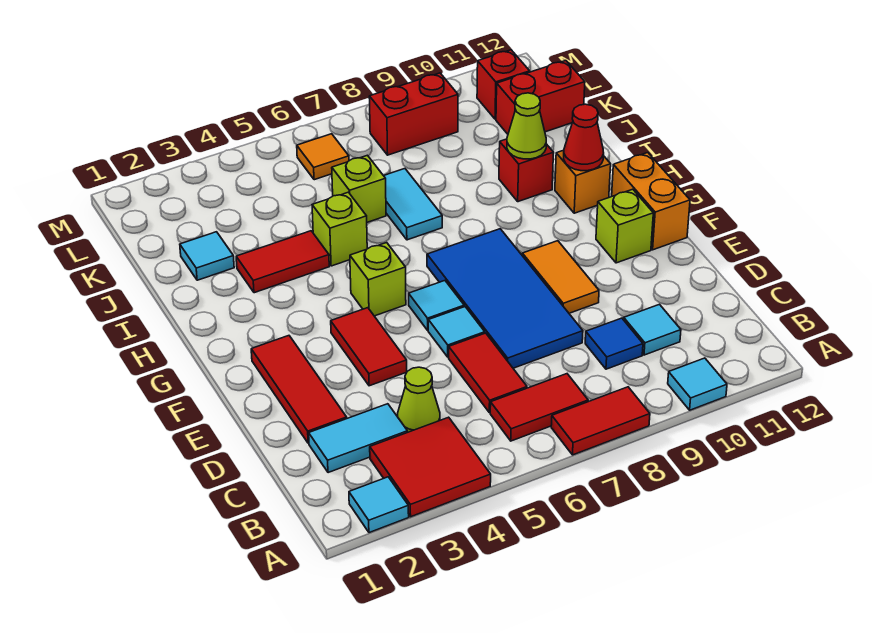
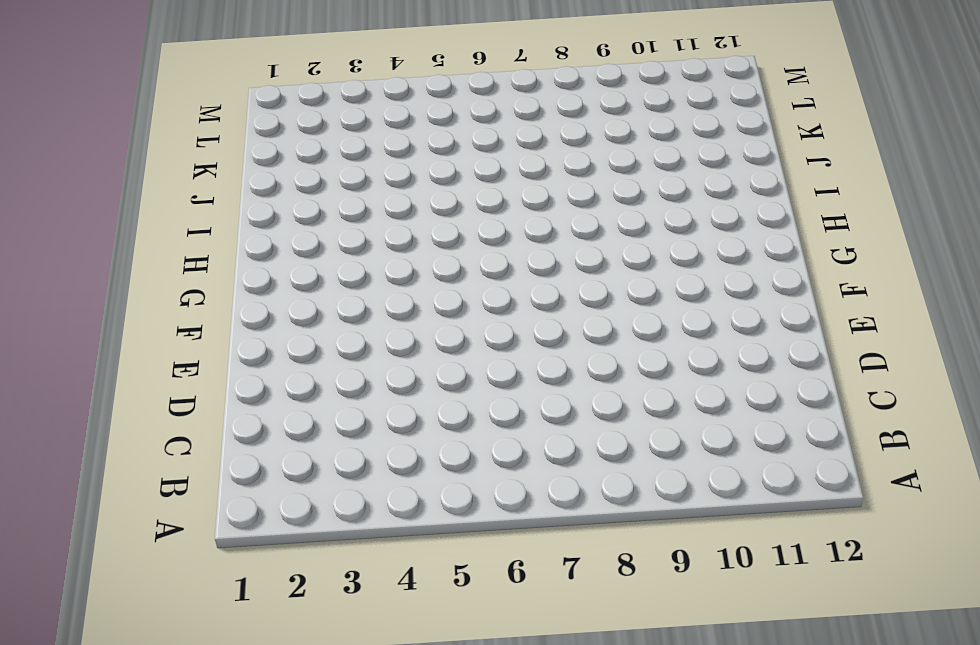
none -> cyan 1x1 tile [349,477,409,533]
none -> red 2x2 tile [370,417,491,517]
none -> red 1x2 tile [551,387,650,455]
none -> cyan 1x1 tile [668,358,727,410]

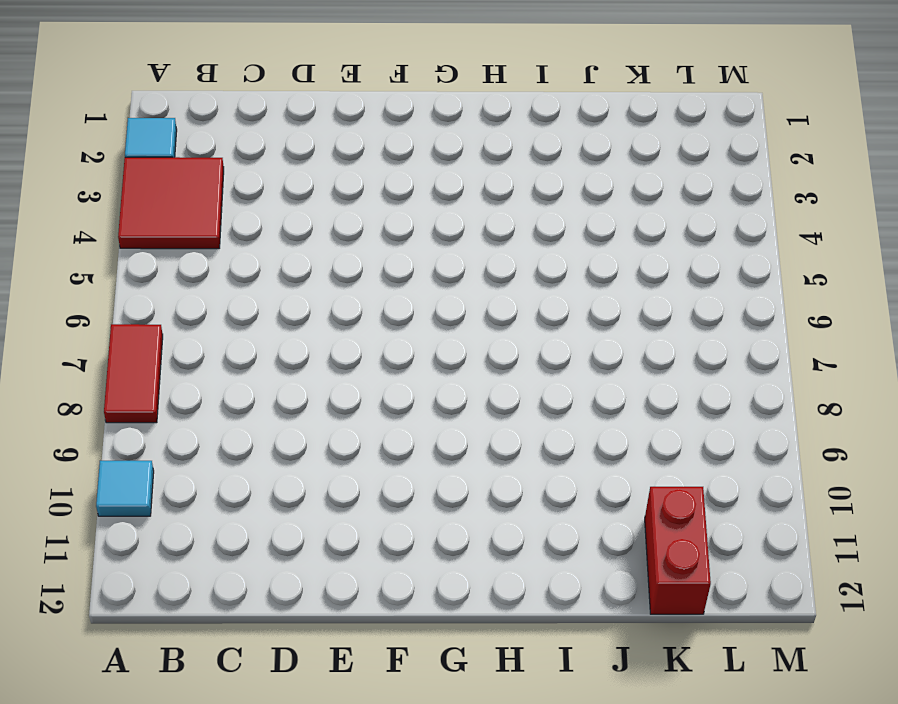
none -> red 1x2 tile [490,374,588,441]
none -> cyan 1x2 tile [309,404,407,473]
none -> lime 1x1 cone [398,367,440,432]
none -> red 1x2 tile [449,333,527,413]

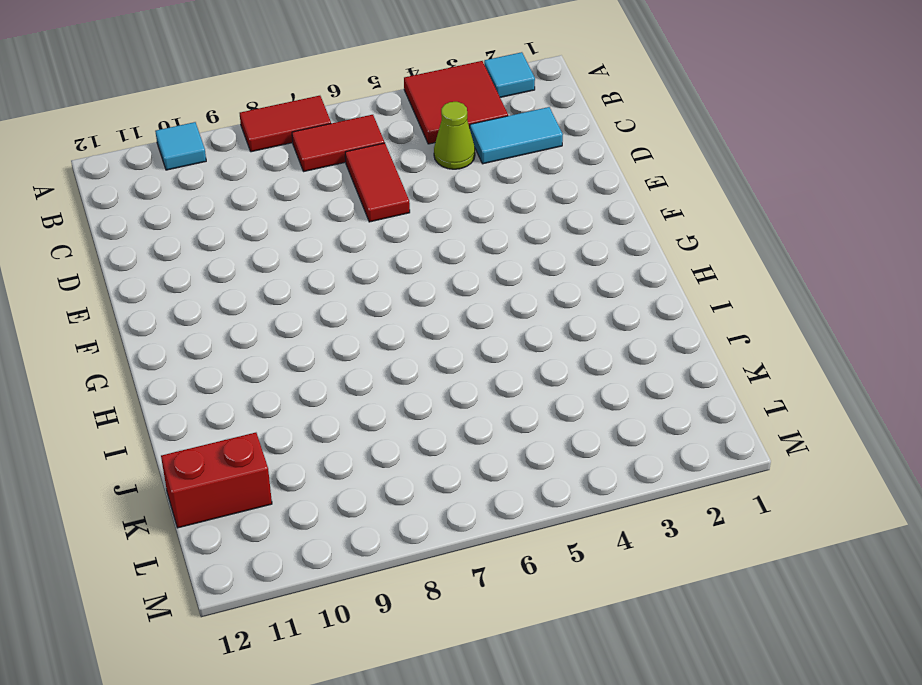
none -> blue 1x1 tile [585,318,643,369]
none -> cyan 1x1 tile [624,304,681,355]
none -> red 1x3 tile [251,336,347,443]
none -> blue 2x4 tile [427,229,583,368]

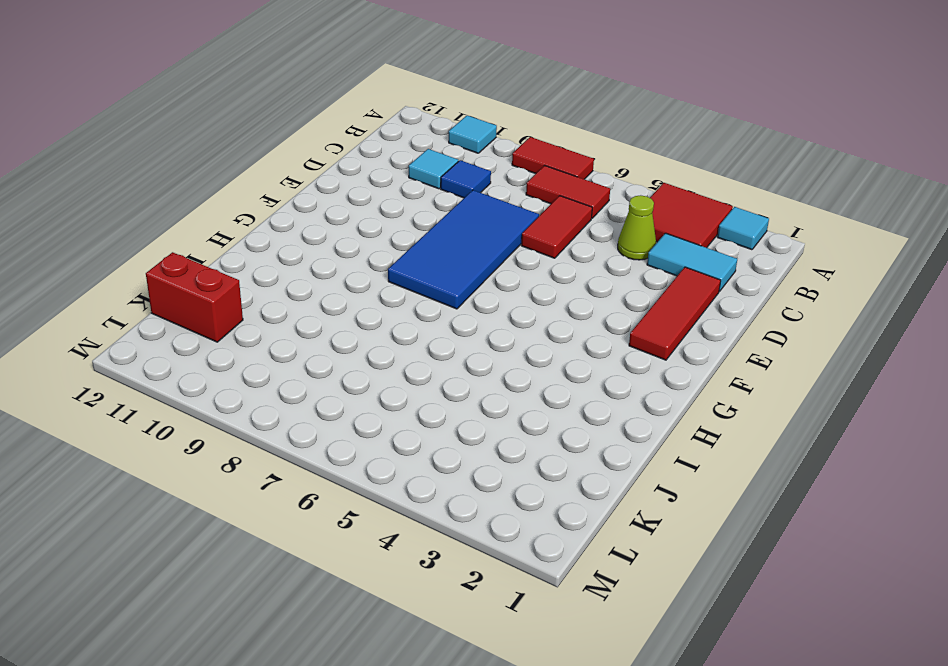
none -> red 1x2 tile [331,308,407,386]
none -> cyan 1x1 tile [428,307,485,357]
none -> orange 1x2 tile [522,241,599,313]
none -> cyan 1x1 tile [409,281,464,330]

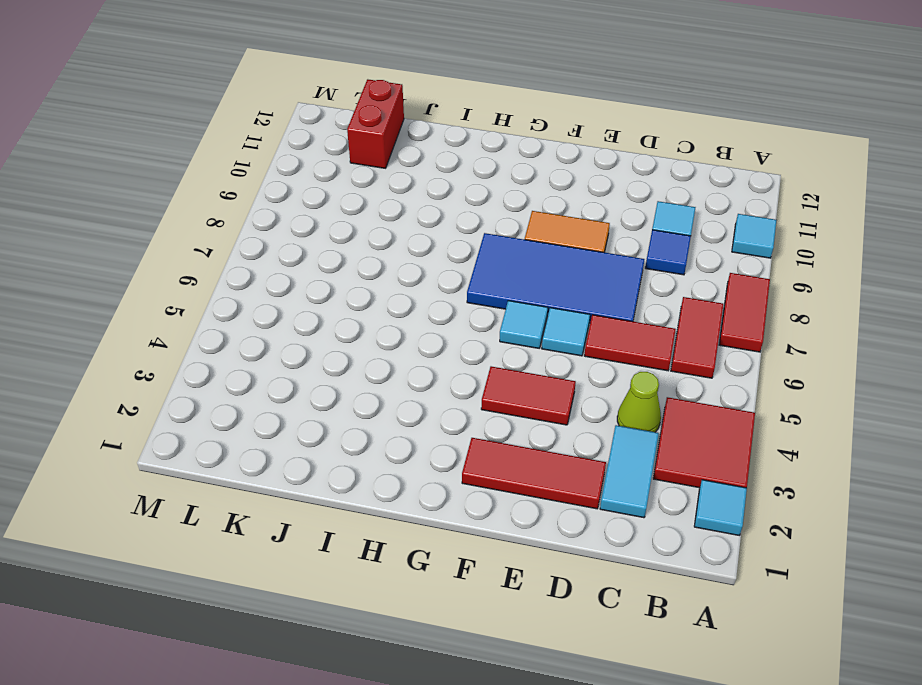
none -> lime 1x1 brick [596,189,653,263]
none -> orange 1x2 brick [612,153,690,250]
none -> lime 1x1 brick [350,243,406,316]
none -> orange 1x1 brick [555,150,611,213]

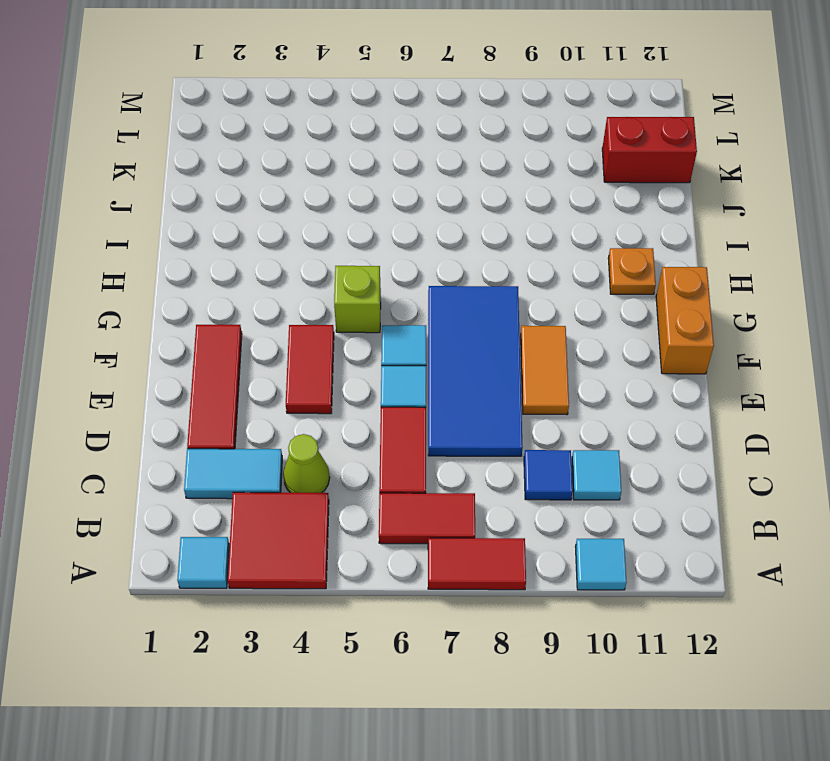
orange 1x1 plate [608,248,656,294] -> orange 1x1 brick [555,150,611,213]
none -> lime 1x1 brick [596,189,653,263]
none -> red 1x2 tile [236,231,329,293]
none -> lime 1x1 brick [312,192,367,266]
none -> cyan 1x2 tile [384,169,442,240]

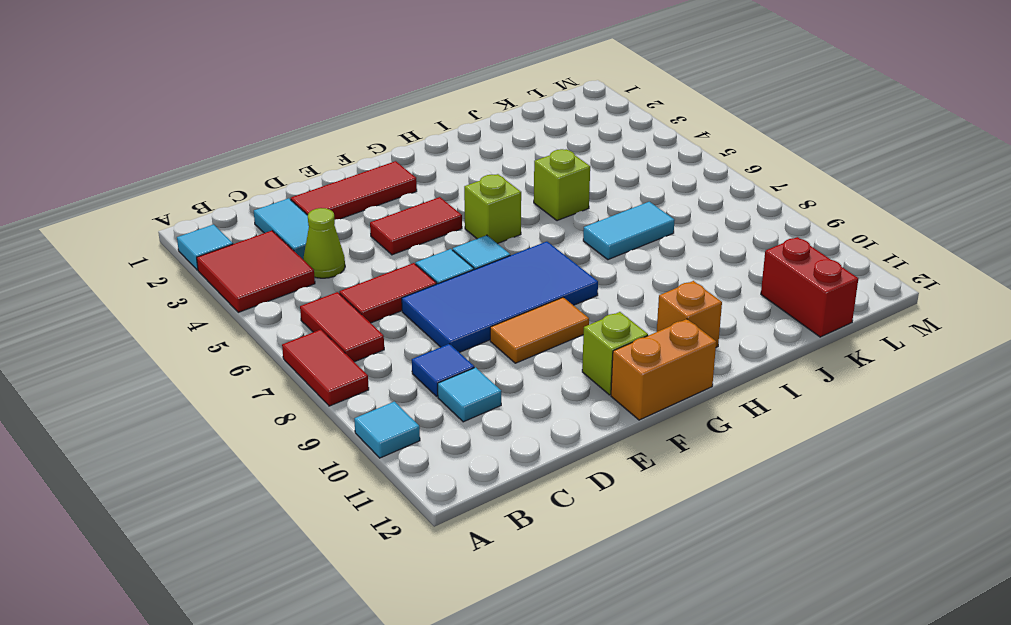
none -> red 1x2 tile [236,231,329,293]
none -> red 1x1 brick [499,139,554,202]
none -> cyan 1x1 tile [180,232,234,280]
none -> lime 1x1 brick [332,155,386,222]

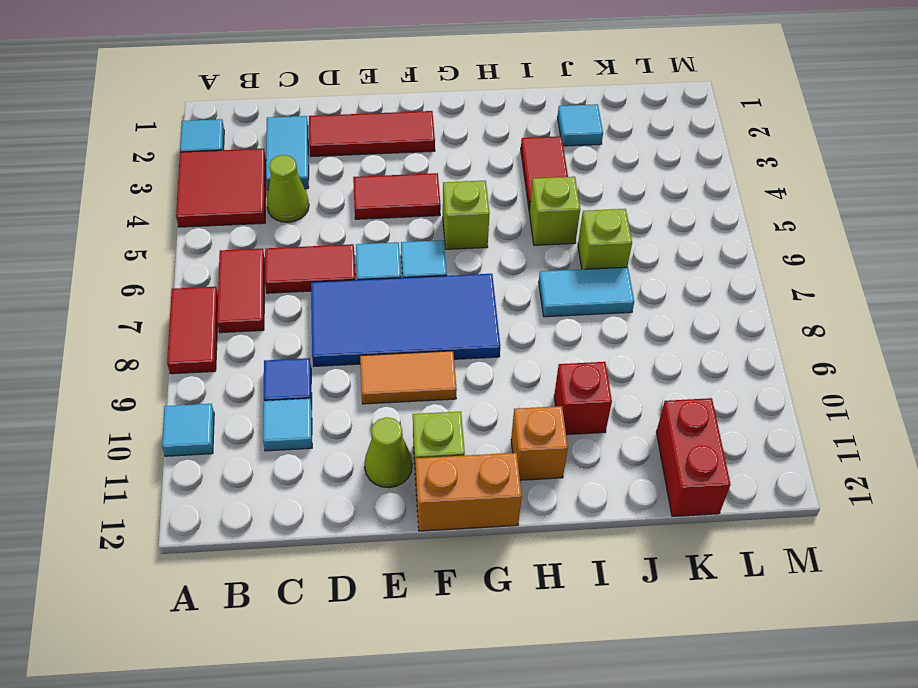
lime 1x1 cone [365,417,412,488] -> lime 1x1 cone moved to [507,93,546,159]
none -> orange 1x1 tile [297,134,349,180]
none -> red 1x2 brick [369,73,458,155]
none -> red 1x1 brick [477,50,530,119]
none -> red 1x1 cone [564,104,604,171]

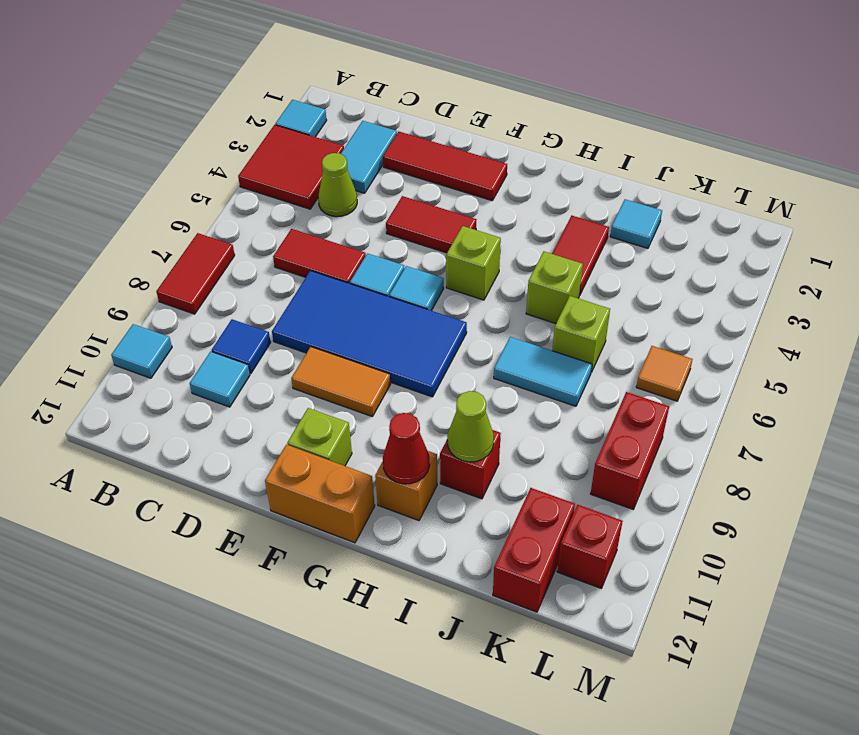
none -> red 1x2 tile [490,374,588,441]

